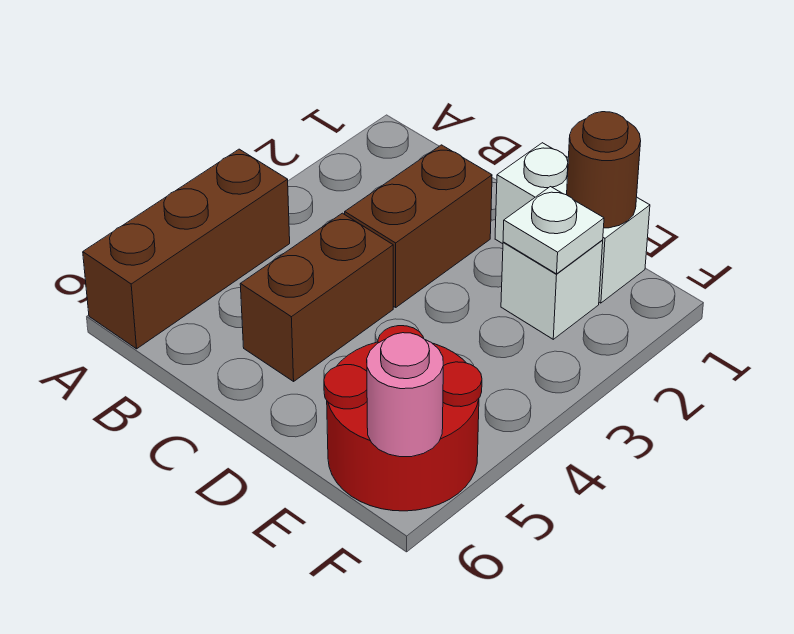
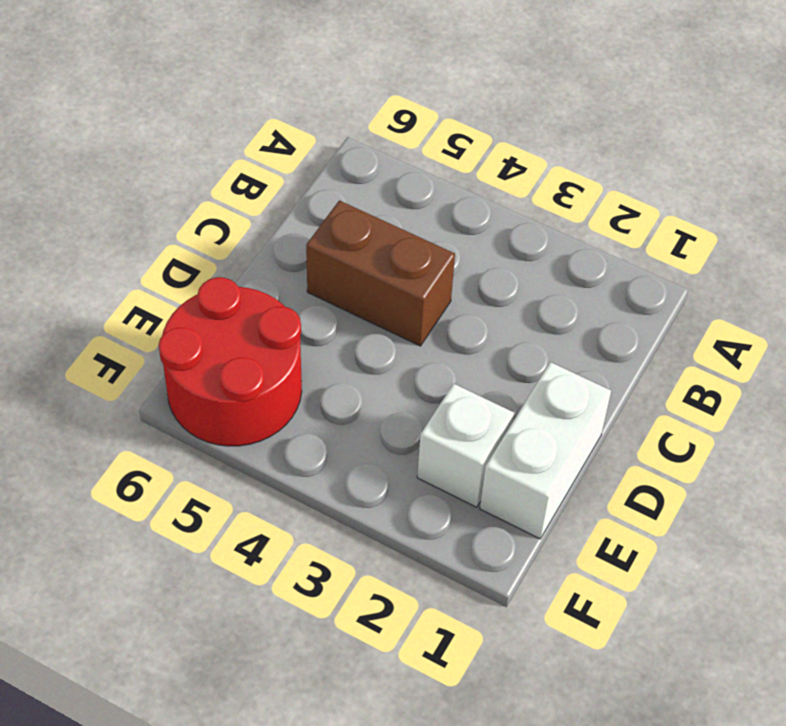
none -> brown 1x3 brick [83,149,290,349]
none -> brown 1x2 brick [345,145,492,307]

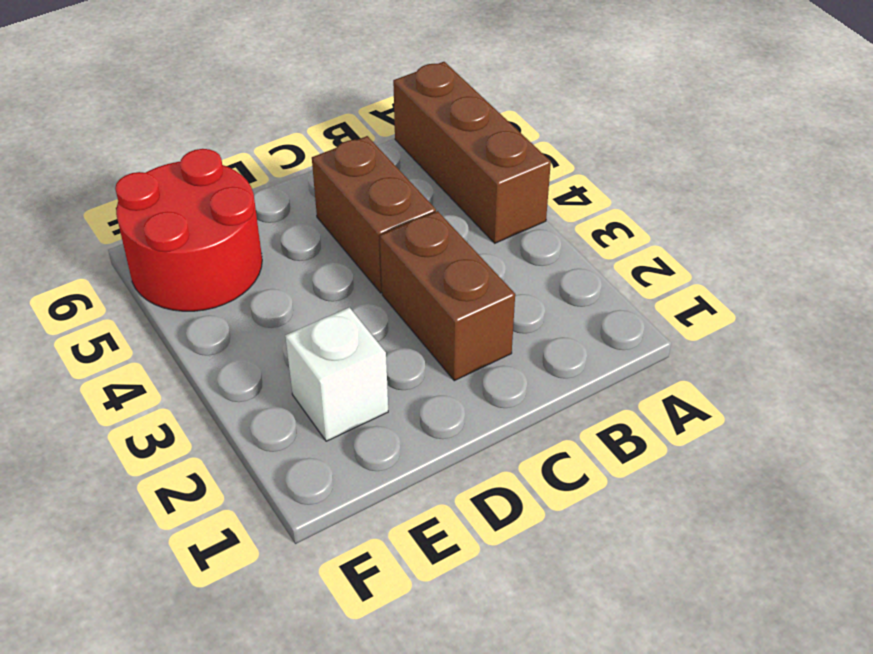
none -> white 1x2 brick [495,143,650,303]
none -> brown 1x1 round brick [567,112,641,228]

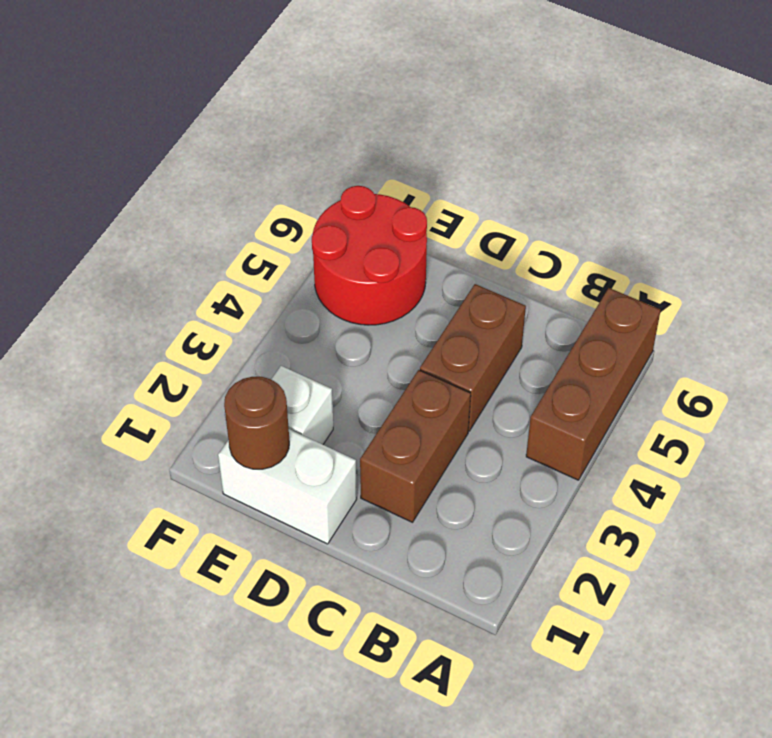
none -> white 1x1 plate [503,187,604,274]
none -> pink 1x1 round brick [367,333,443,457]

